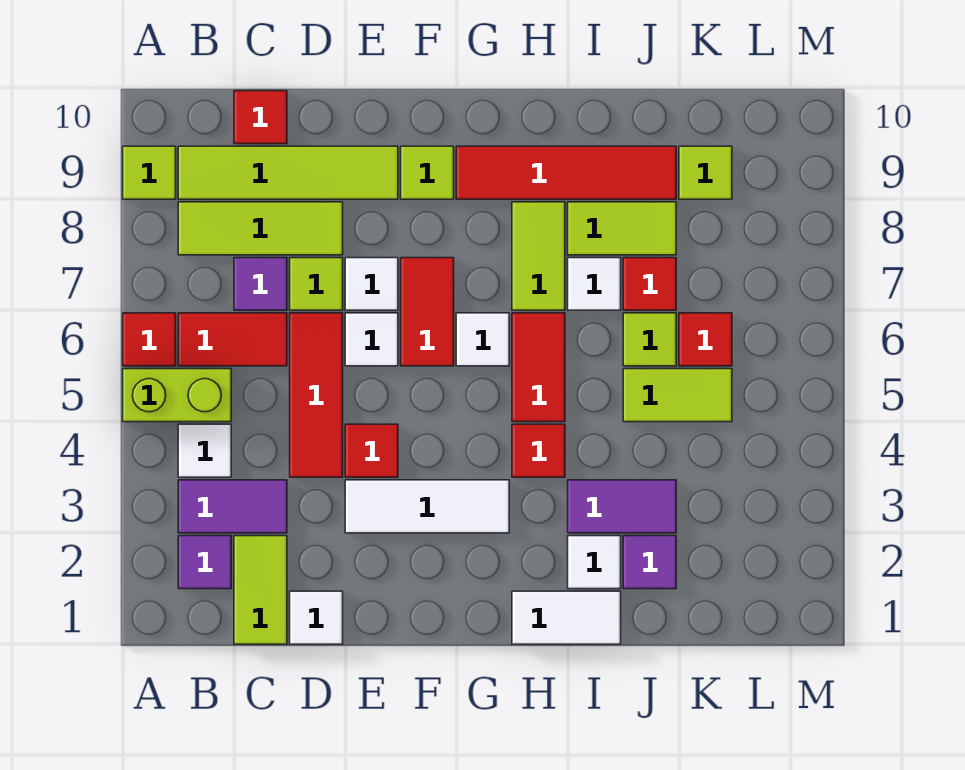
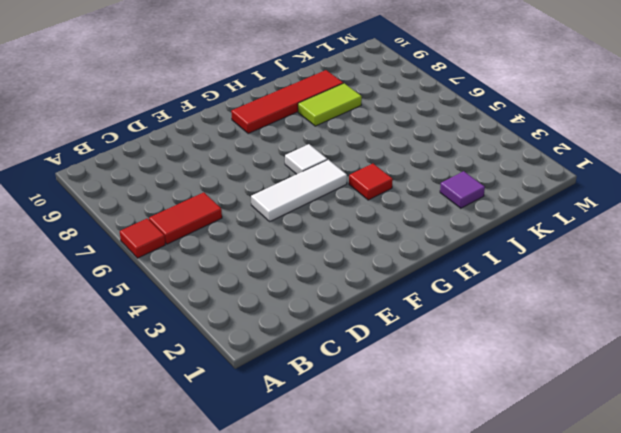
white 1x3 tile [251,160,347,221] -> white 1x3 tile moved to [345,480,509,533]
none -> lime 1x2 brick [123,369,231,422]
none -> lime 1x1 tile [123,146,176,199]
none -> purple 1x1 tile [178,536,231,589]
none -> purple 1x2 tile [178,480,287,533]

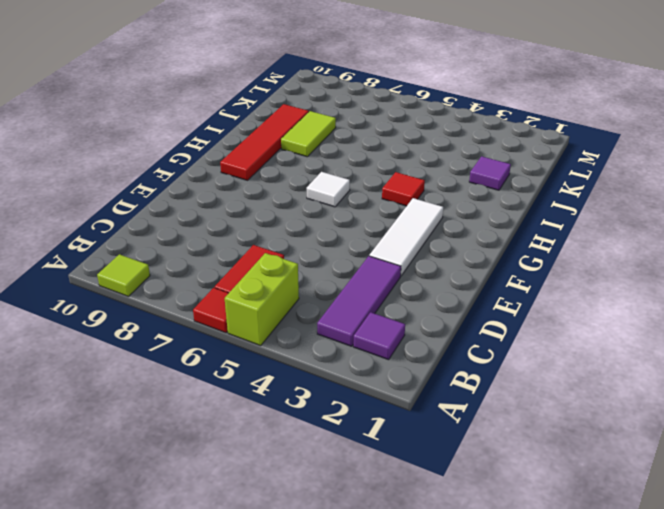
purple 1x3 tile [317,256,401,346] -> purple 1x2 tile [178,480,287,533]
none -> white 1x1 tile [178,424,231,477]
none -> lime 1x3 tile [178,202,343,255]
none -> lime 1x4 tile [178,146,398,199]
none -> lime 1x2 tile [234,536,287,644]

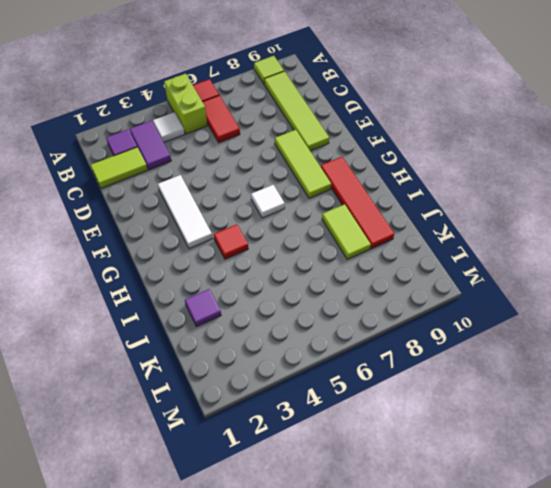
lime 1x3 tile [275,130,331,198] -> lime 1x3 tile moved to [178,202,343,255]
none -> purple 1x1 tile [234,258,287,310]
none -> red 1x1 tile [234,91,287,144]
none -> white 1x1 tile [290,591,343,644]
none -> red 1x3 tile [290,313,343,477]

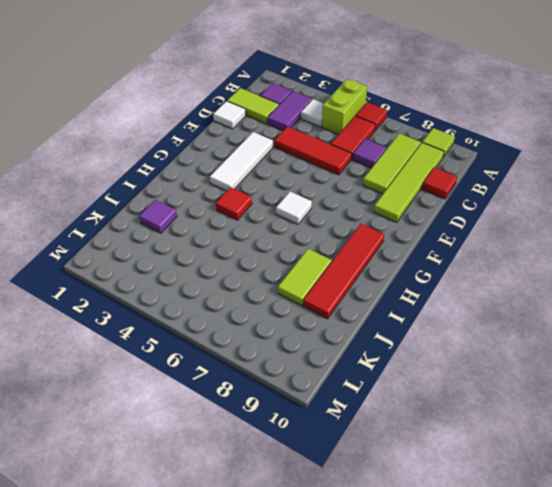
none -> lime 1x1 tile [290,258,343,310]
none -> red 1x1 tile [345,424,398,477]
none -> white 1x1 tile [345,313,398,366]
none -> white 1x1 tile [345,258,398,310]

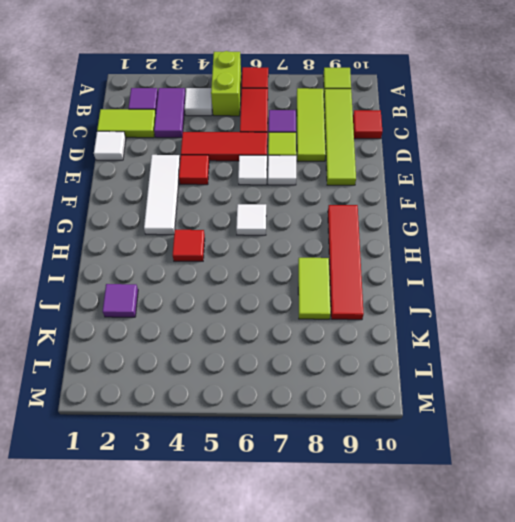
none -> red 1x2 tile [401,258,454,366]
none -> lime 1x1 tile [401,146,454,199]
none -> white 1x2 tile [512,591,621,644]
none -> red 1x2 tile [512,313,565,422]

